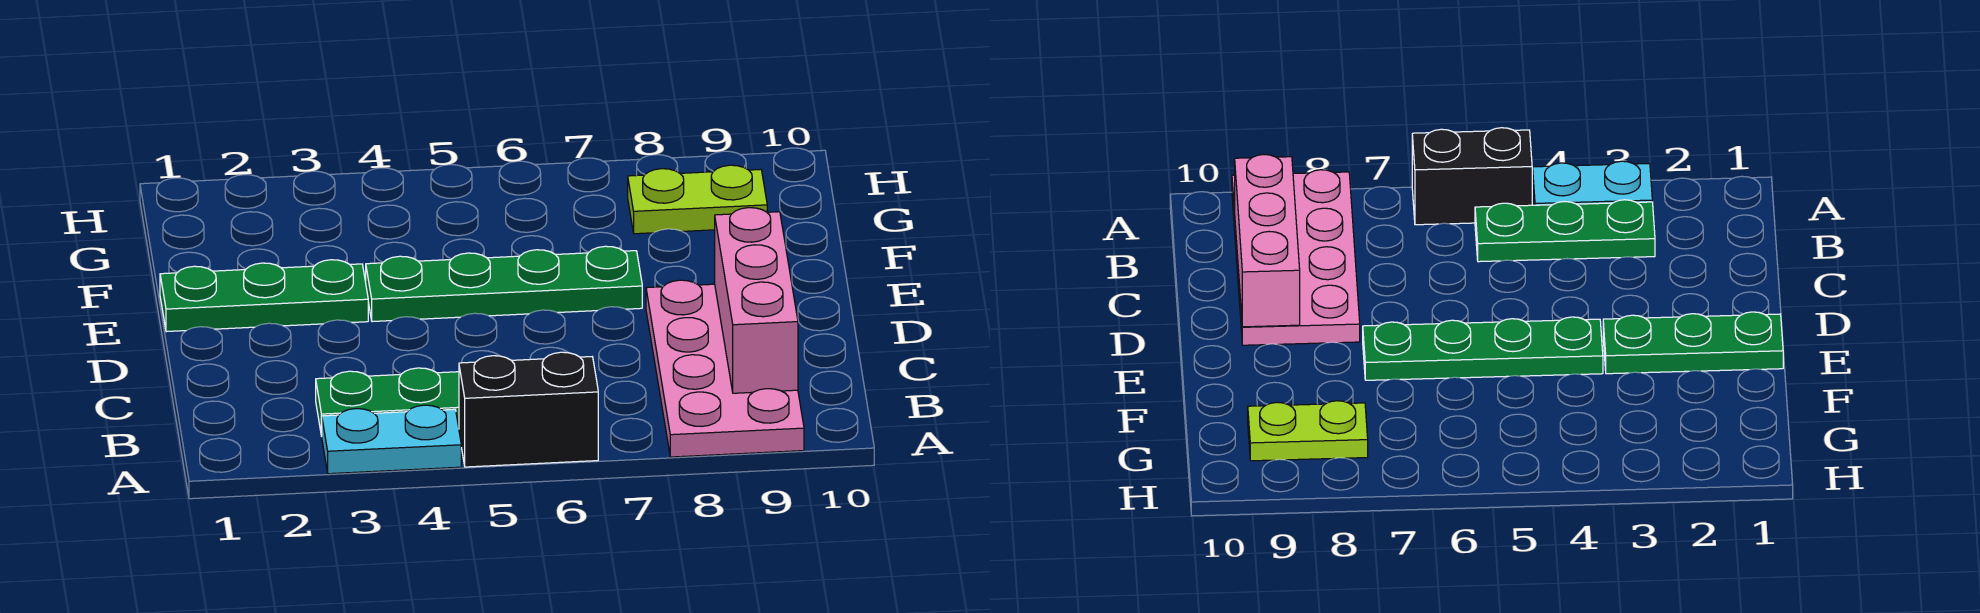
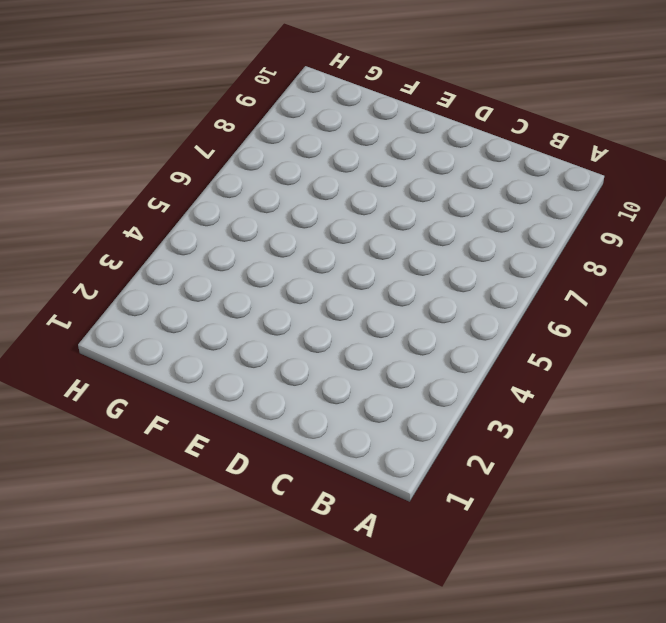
none -> cyan 1x2 plate [322,405,461,474]
none -> black 1x2 brick [459,352,598,467]

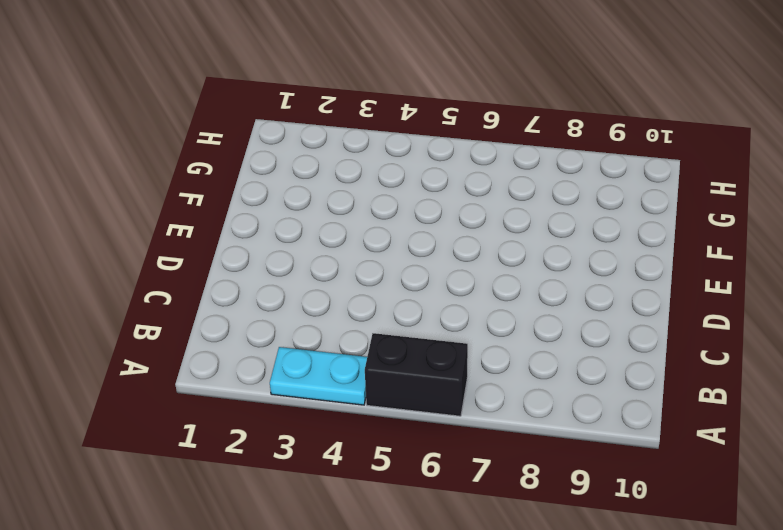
none -> pink 2x4 plate [646,280,804,457]
none -> green 1x3 plate [316,368,459,436]

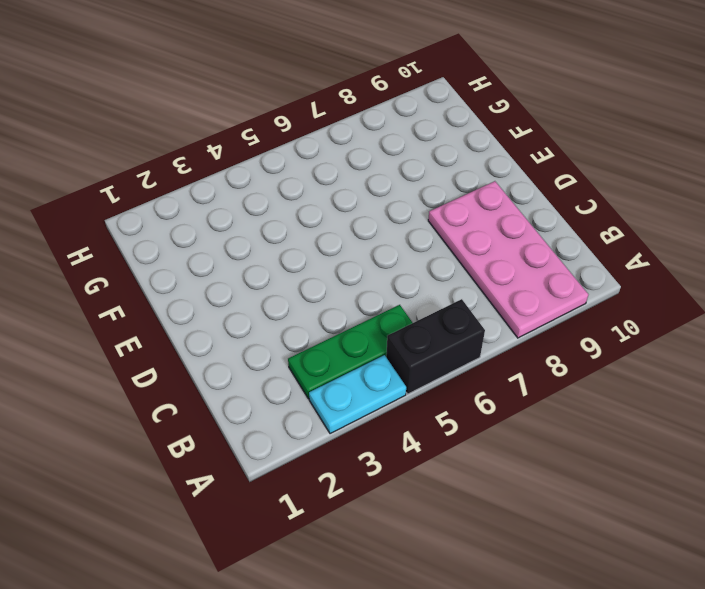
none -> green 1x3 plate [160,260,368,332]
none -> green 1x4 plate [366,246,642,322]

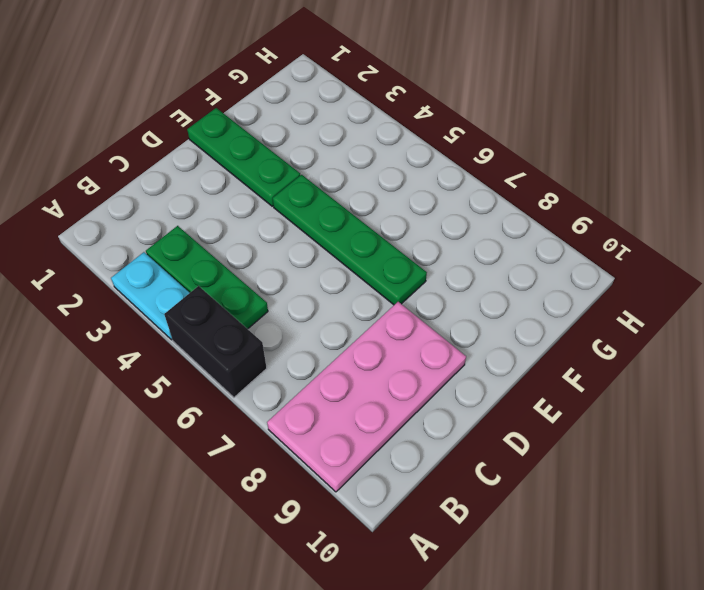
none -> lime 1x2 plate [628,165,767,234]
none -> pink 1x3 brick [715,208,798,393]

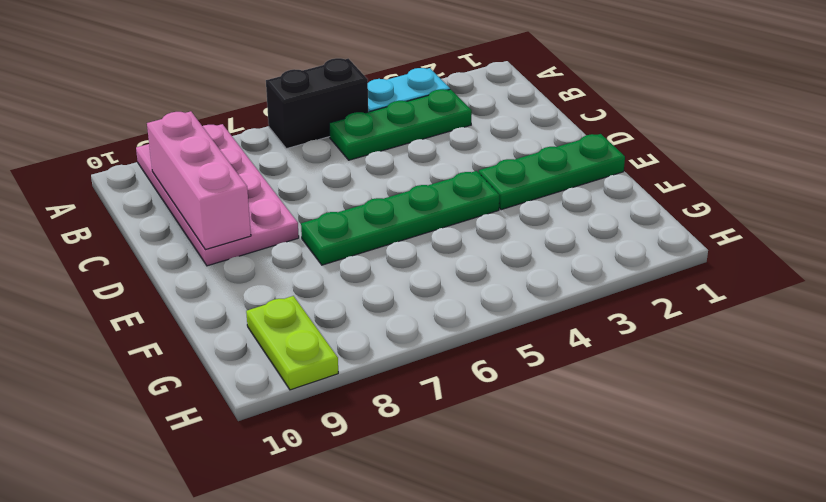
lime 1x2 plate [246,296,338,390] -> lime 1x2 plate turned to [628,165,767,234]

